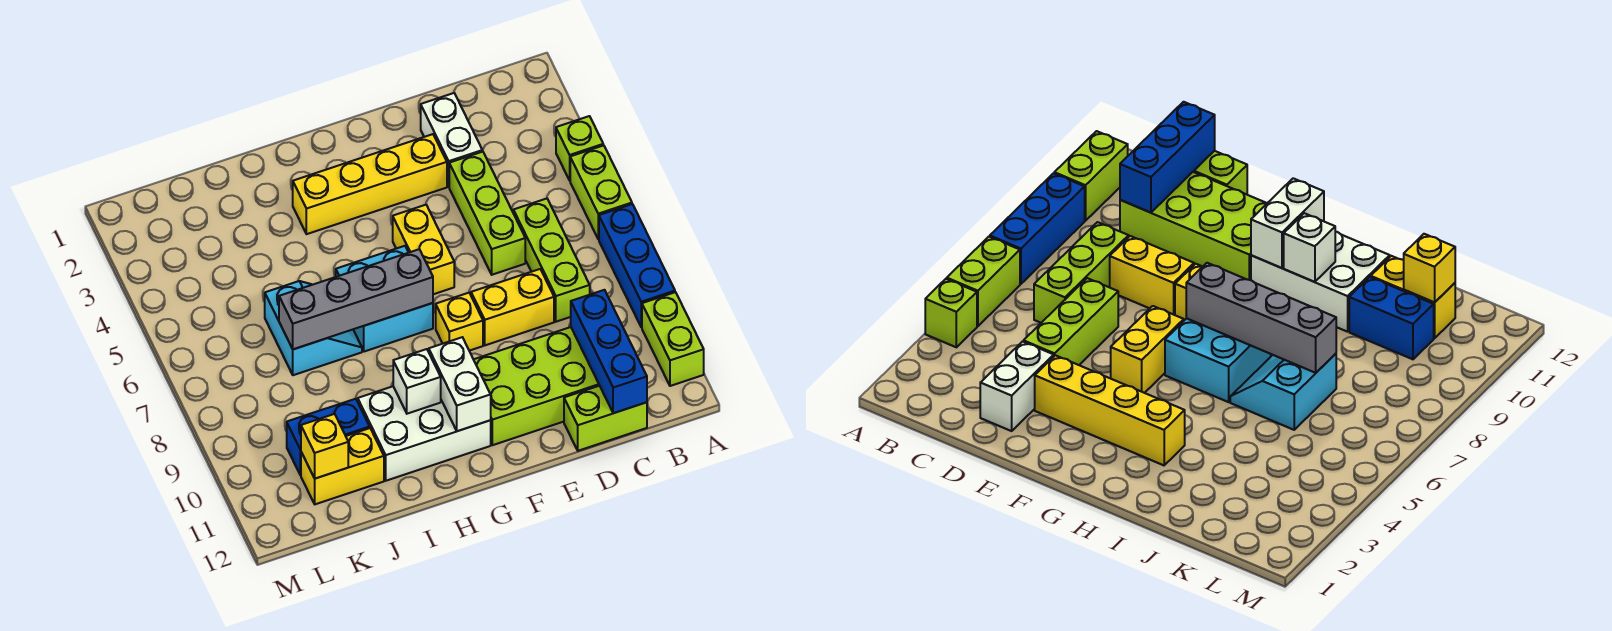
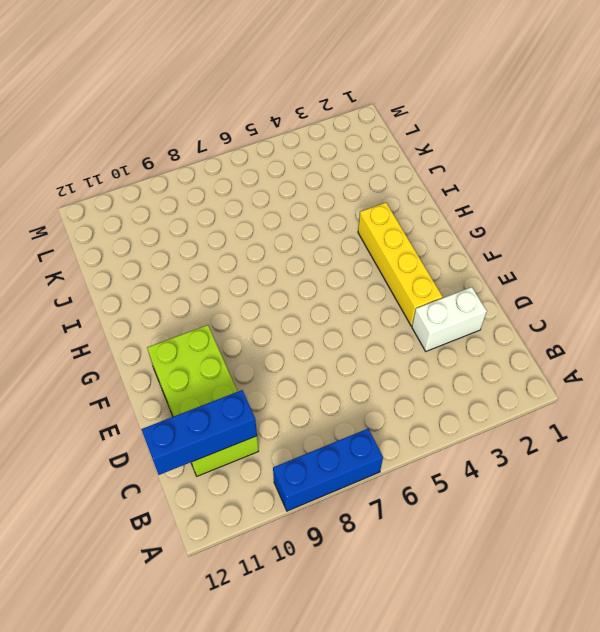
none -> lime 1x1 brick [556,116,603,180]
none -> lime 1x2 brick [570,145,632,239]
none -> lime 1x2 brick [642,292,704,386]

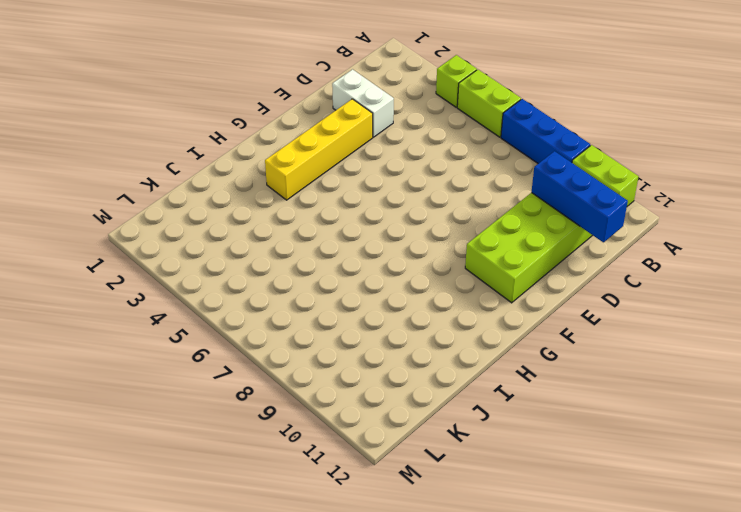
none -> lime 1x3 brick [513,199,590,322]
none -> lime 1x2 brick [564,386,647,451]
none -> lime 1x3 brick [449,151,525,275]

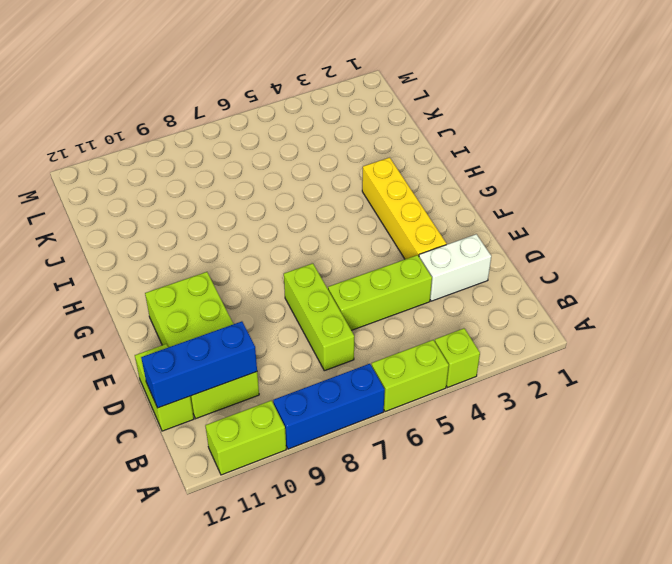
lime 1x3 brick [284,263,354,371] -> lime 1x3 brick turned to [513,199,590,322]
none -> yellow 1x2 brick [471,269,554,345]
none -> yellow 1x2 brick [393,205,454,294]
none -> yellow 1x1 brick [436,293,483,351]

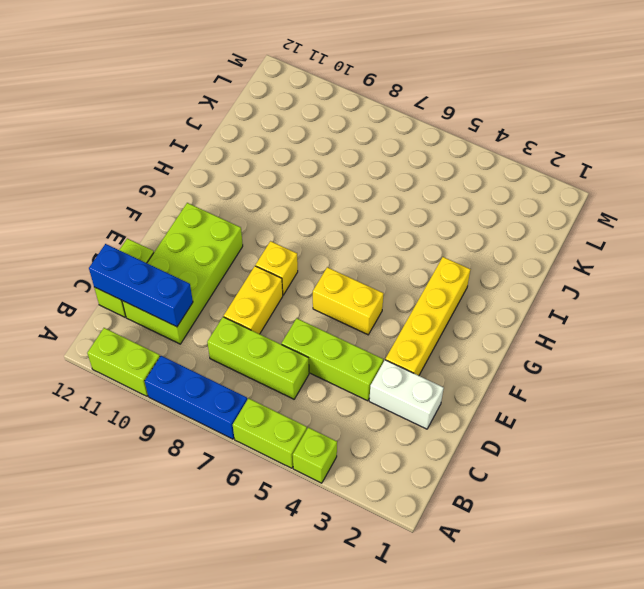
none -> cyan 2x2 brick [336,246,433,352]
none -> white 2x3 brick [358,386,491,481]
none -> cyan 2x2 slope [265,281,362,375]

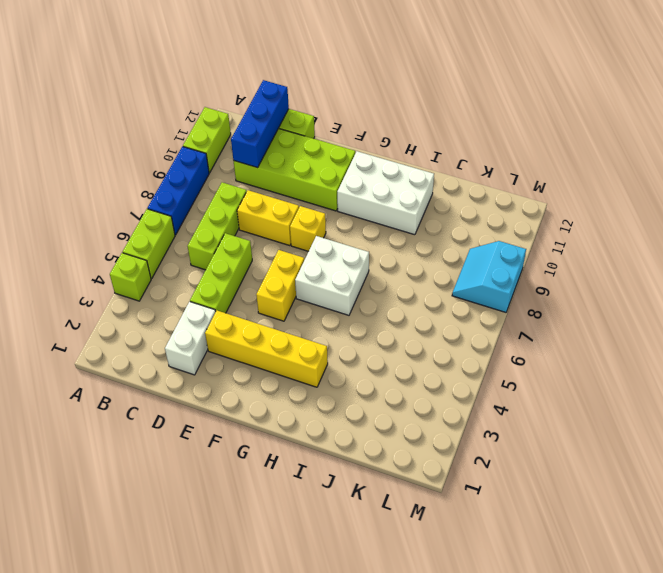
white 2x2 brick [295,236,369,315] -> cyan 2x2 brick [336,246,433,352]
cyan 2x2 slope [452,241,526,312] -> cyan 2x2 slope moved to [265,281,362,375]
none -> blue 1x2 brick [287,399,370,475]
none -> yellow 1x2 brick [301,428,384,504]
none -> grey 1x4 brick [279,249,433,349]

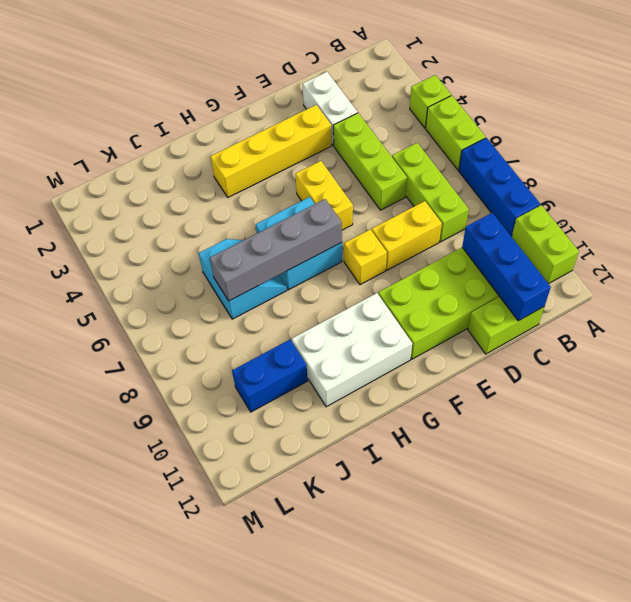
none -> yellow 1x2 brick [301,428,384,504]
none -> white 1x2 brick [429,337,491,431]
none -> white 1x1 brick [393,349,441,414]

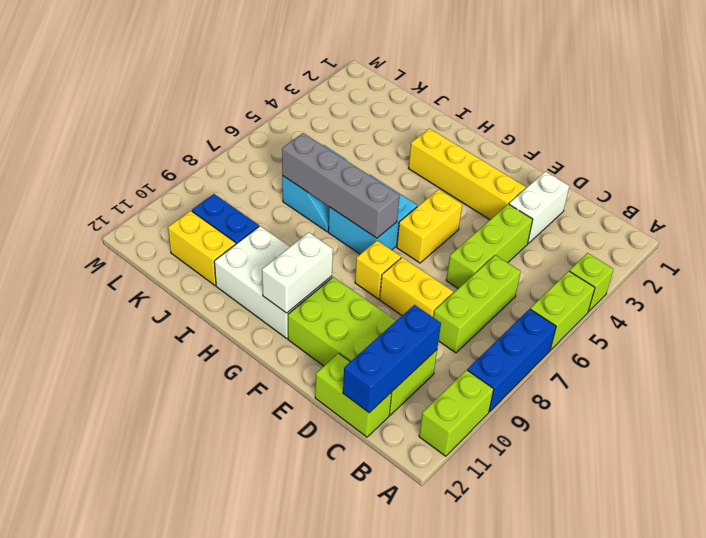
none -> white 1x1 brick [393,349,441,414]
none -> yellow 1x1 brick [301,414,348,479]

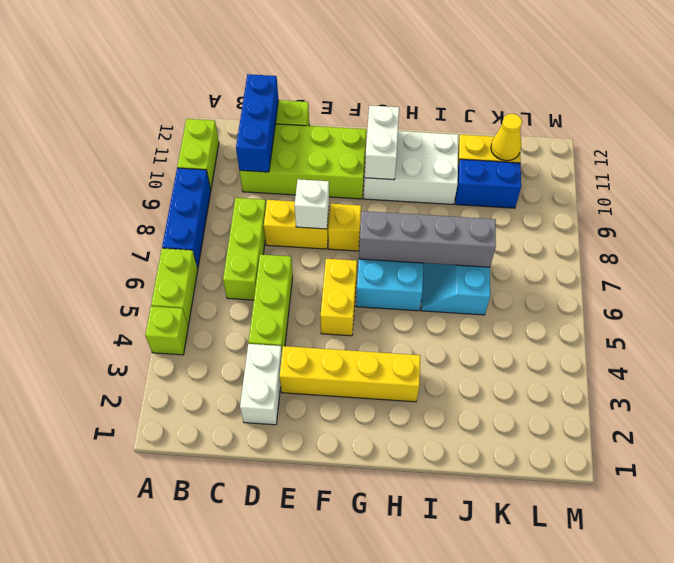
white 1x1 brick [295,179,329,229] -> white 1x1 brick moved to [393,349,441,414]
yellow 1x1 cone [491,114,522,161] -> yellow 1x1 brick [301,414,348,479]

